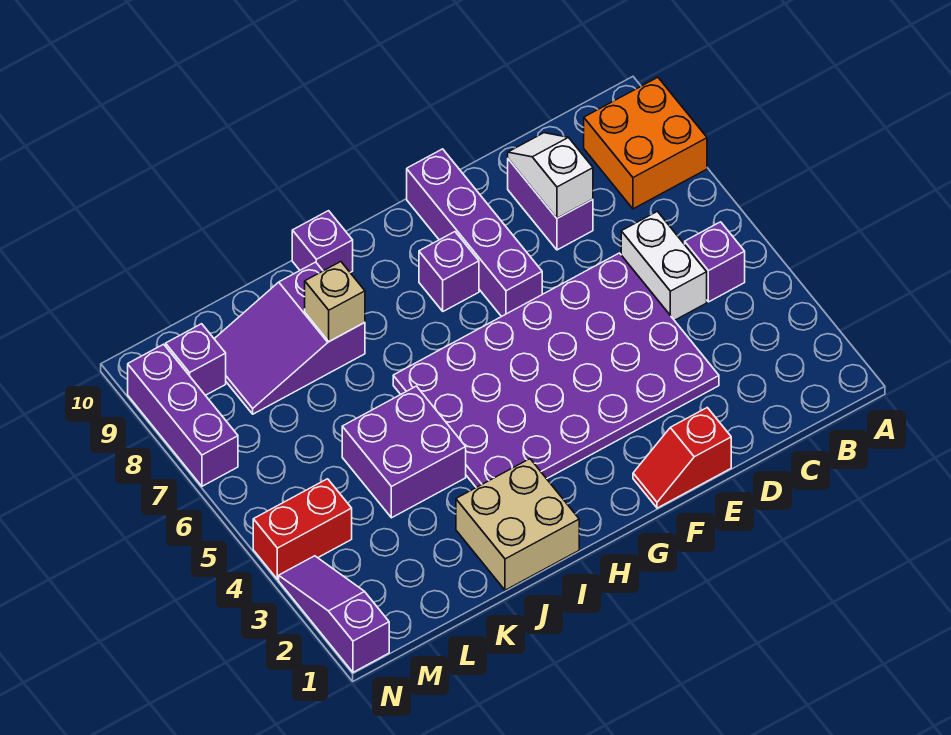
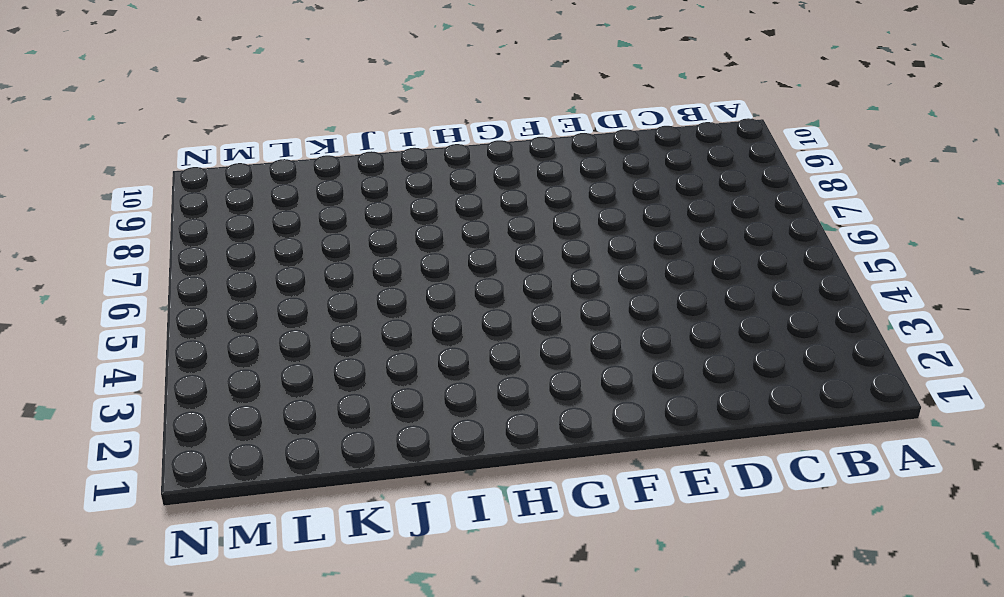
none -> orange 2x2 brick [584,77,707,209]
none -> purple 1x1 brick [685,222,745,302]
none -> white 1x2 brick [621,211,707,321]

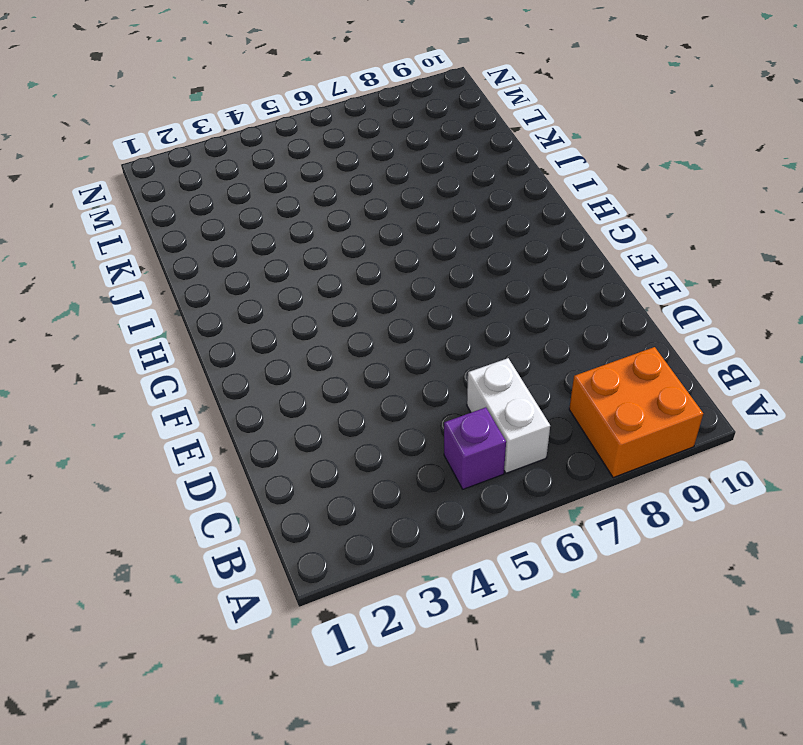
white 1x2 brick [467,358,550,473] -> white 1x2 brick turned to [621,211,707,321]
none -> purple 4x6 plate [393,253,719,487]
none -> purple 1x2 brick [508,159,593,250]
none -> red 1x2 slope [633,408,731,508]

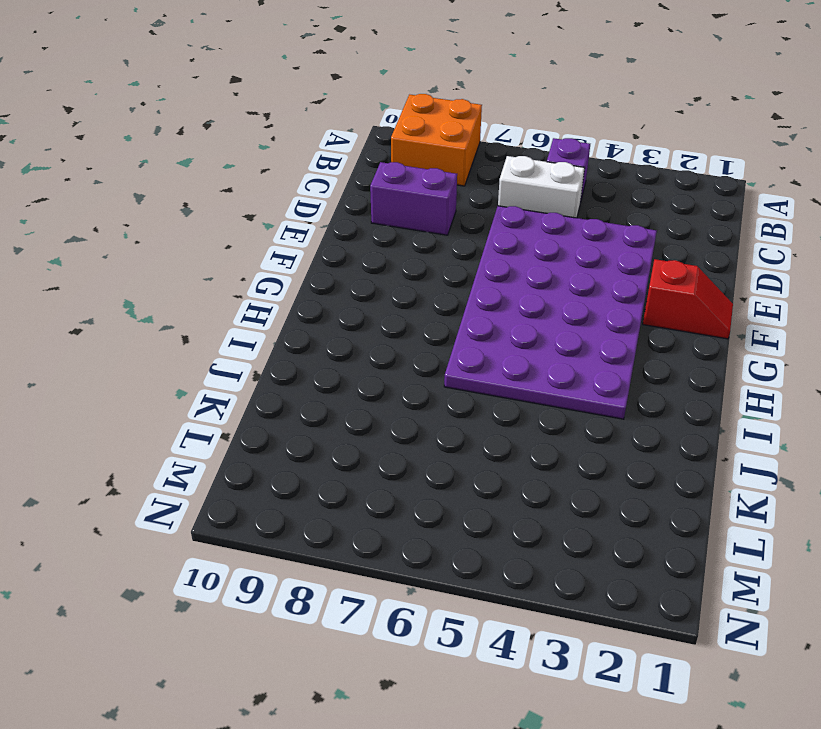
red 1x2 slope [643,259,733,339] -> red 1x2 slope turned to [633,408,731,508]
none -> purple 1x4 brick [407,149,542,317]
none -> purple 1x1 brick [419,232,479,311]
none -> tan 2x2 brick [456,459,579,590]

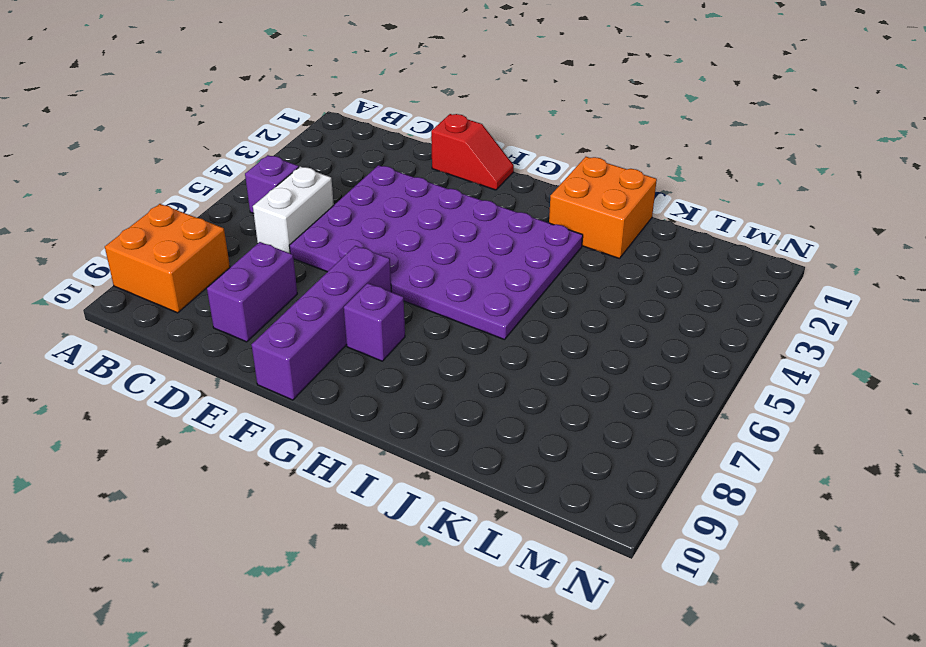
orange 2x2 brick [549,157,657,259] -> tan 2x2 brick [456,459,579,590]
none -> purple 1x1 brick [292,211,353,272]
none -> purple 2x2 brick [342,386,466,518]
none -> purple 2x3 slope [215,262,365,414]

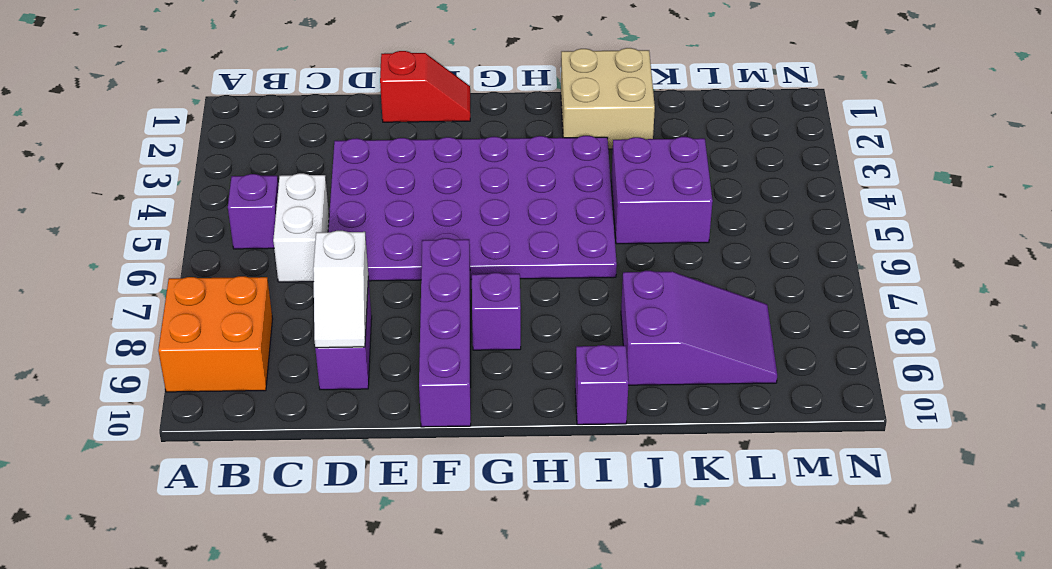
none -> red 1x2 brick [253,479,352,579]
none -> purple 1x1 brick [166,324,226,395]
none -> purple 1x3 slope [279,556,389,672]

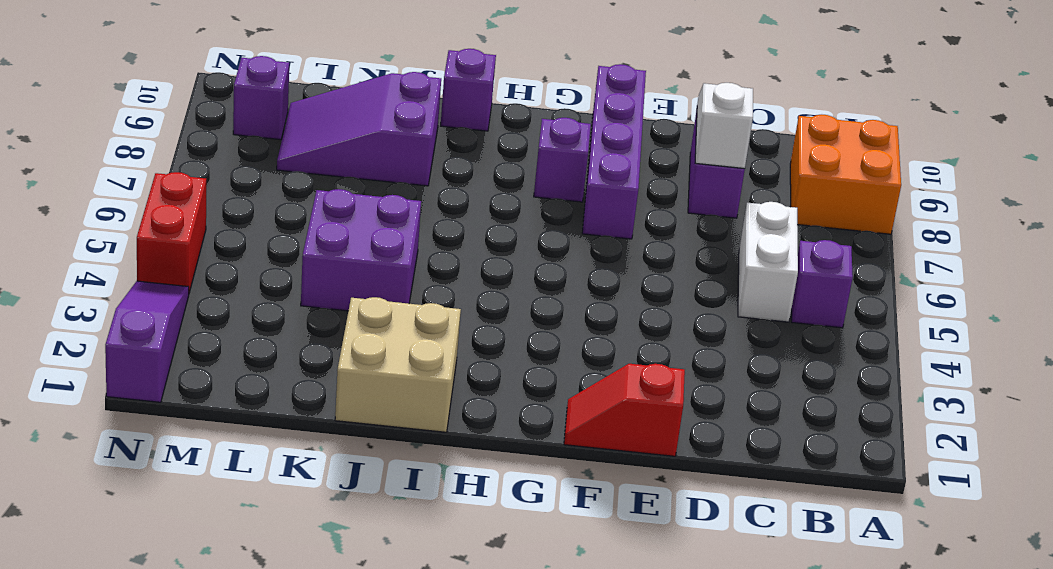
red 1x2 brick [137,172,206,293] -> red 1x2 brick turned to [253,479,352,579]
none -> purple 4x6 plate [393,253,719,487]
none -> purple 1x3 brick [128,344,238,486]
none -> tan 1x1 brick [305,262,365,342]

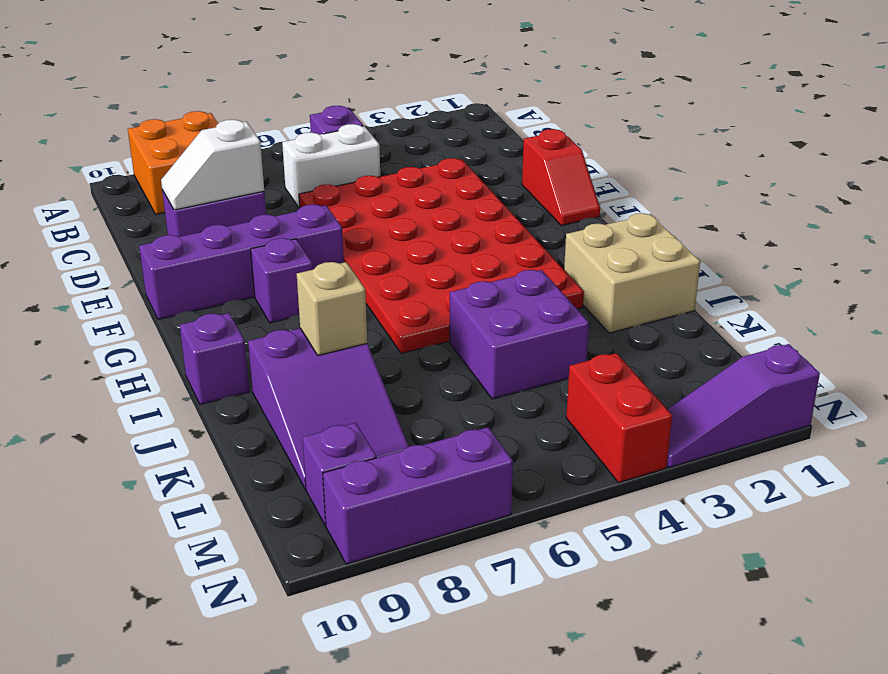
red 4x6 plate [299,158,584,354] -> purple 4x6 plate [393,253,719,487]

